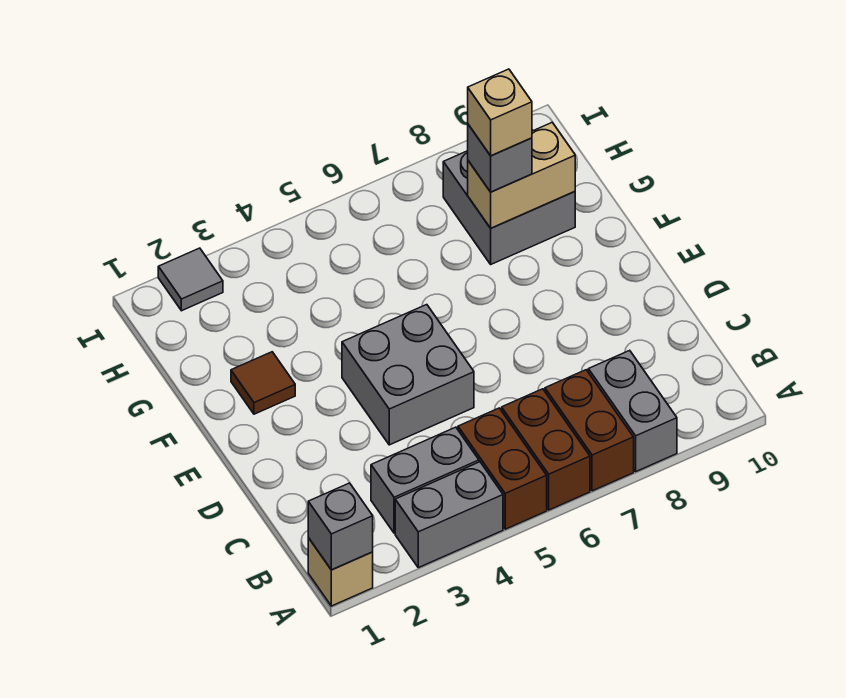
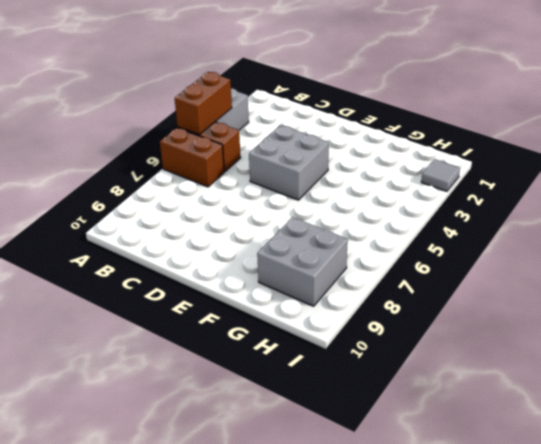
brown 1x2 brick [175,72,232,135] -> brown 1x2 brick turned to [545,370,634,491]
none -> tan 1x1 brick [308,538,373,606]
none -> grey 1x2 brick [588,350,677,471]
none -> grey 1x2 brick [371,427,479,533]

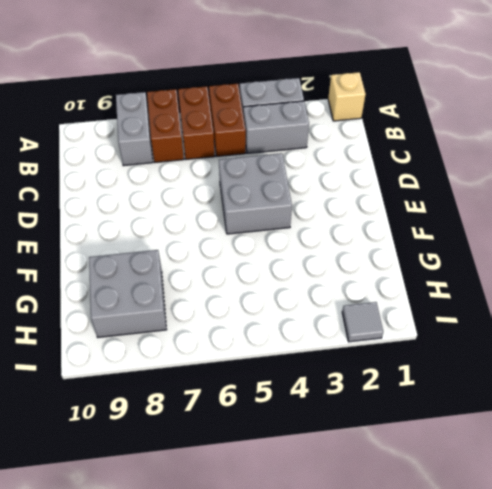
none -> brown 1x1 tile [231,352,295,414]
none -> grey 1x1 brick [308,483,373,570]
none -> tan 1x2 brick [468,122,575,228]

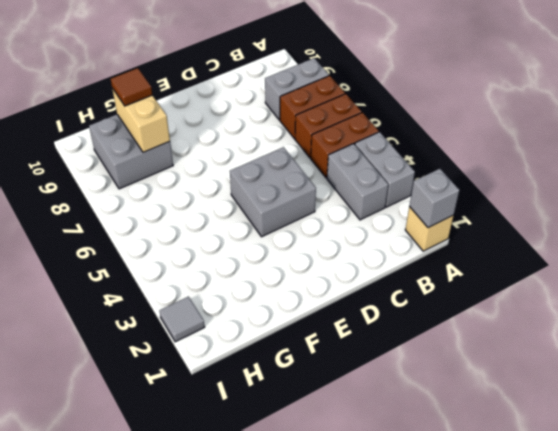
brown 1x1 tile [111,68,152,106] -> brown 1x1 tile moved to [231,352,295,414]
none -> grey 1x1 brick [468,125,532,192]
none -> tan 1x1 brick [468,69,532,156]

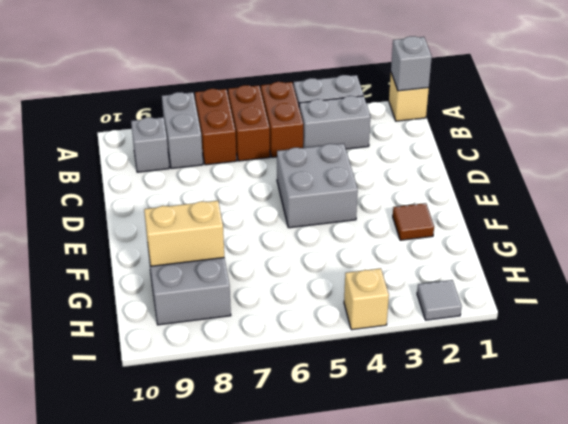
grey 1x1 brick [131,117,169,172] -> grey 1x1 brick moved to [468,125,532,192]
tan 1x1 brick [344,268,389,330] -> tan 1x1 brick moved to [468,69,532,156]

